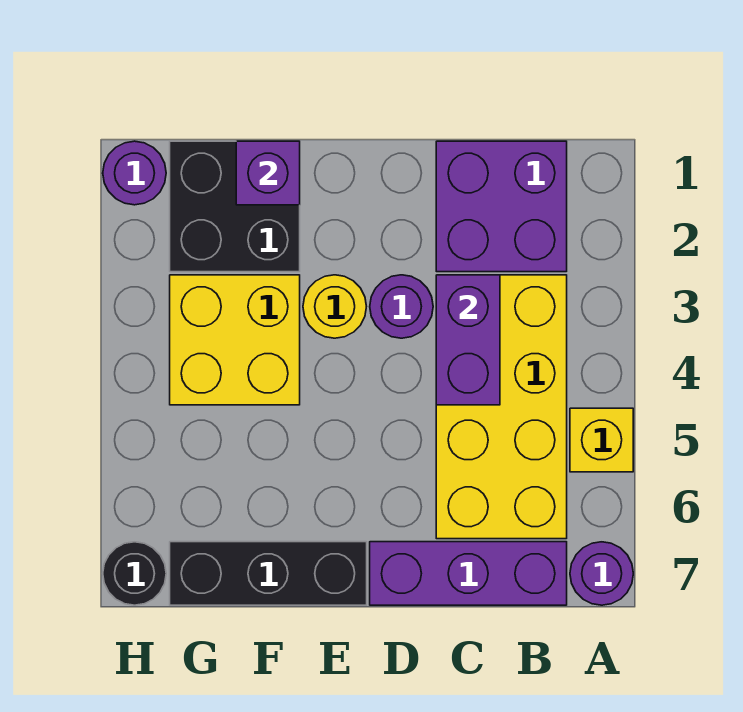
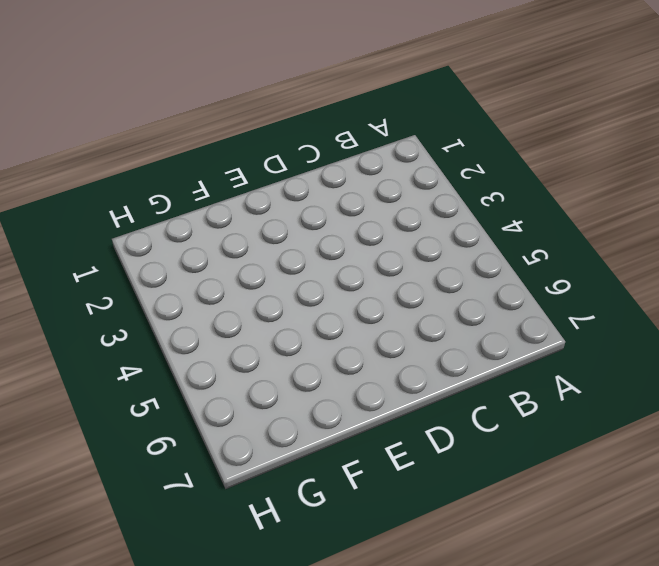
none -> yellow 1x1 brick [570,408,633,472]
none -> purple 1x1 round brick [570,542,633,605]
none -> purple 2x2 brick [436,141,567,272]

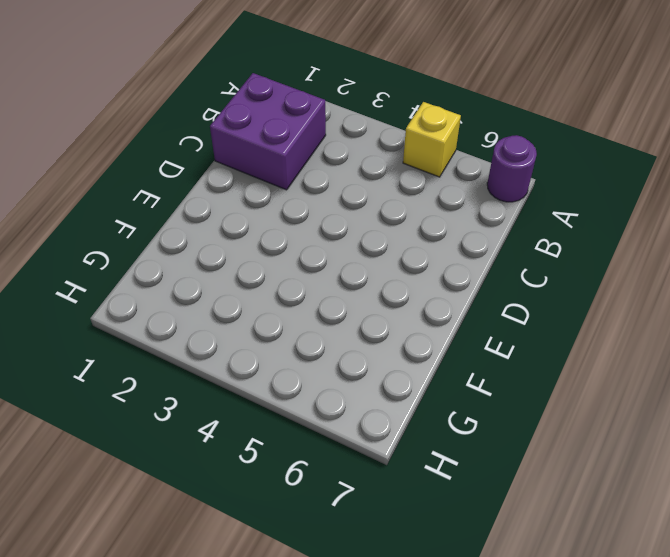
none -> yellow 2x4 brick [436,275,567,539]
none -> purple 1x3 brick [370,542,567,605]
none -> purple 1x1 round brick [370,275,433,338]

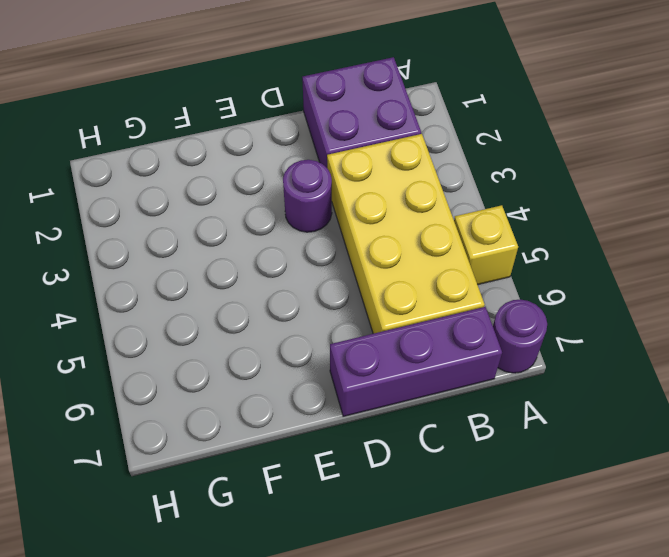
none -> yellow 1x1 round brick [303,275,366,338]
none -> black 1x3 brick [170,542,367,605]
none -> black 2x2 brick [170,141,300,272]

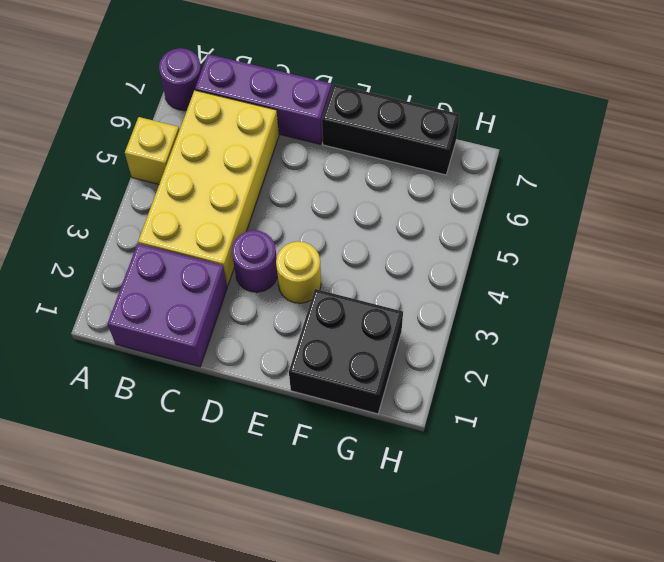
none -> yellow 2x2 brick [170,275,300,405]
none -> purple 1x1 round brick [103,141,166,205]
none -> black 1x1 round brick [103,542,166,605]

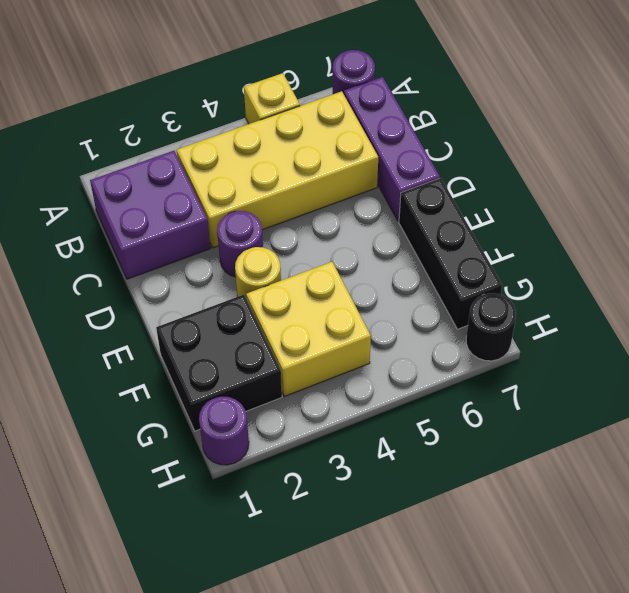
none -> purple 1x2 brick [436,275,500,405]
none -> purple 1x1 brick [236,141,300,205]

